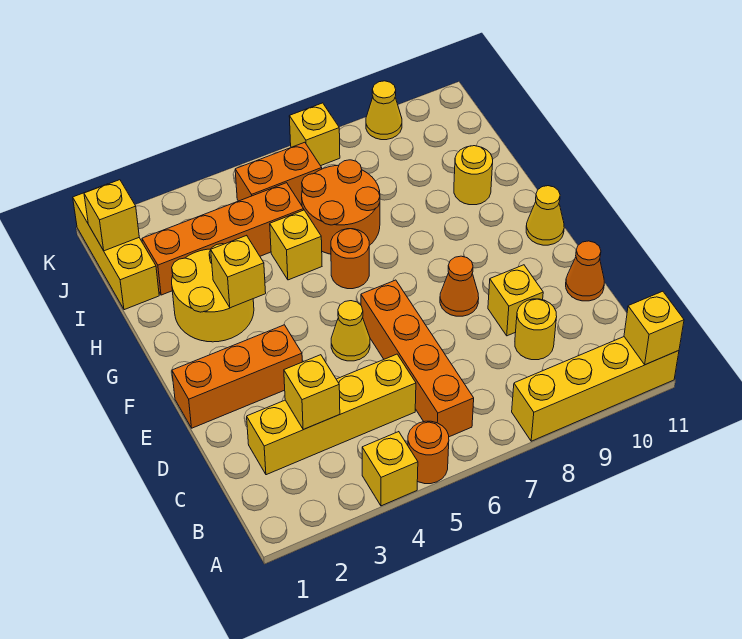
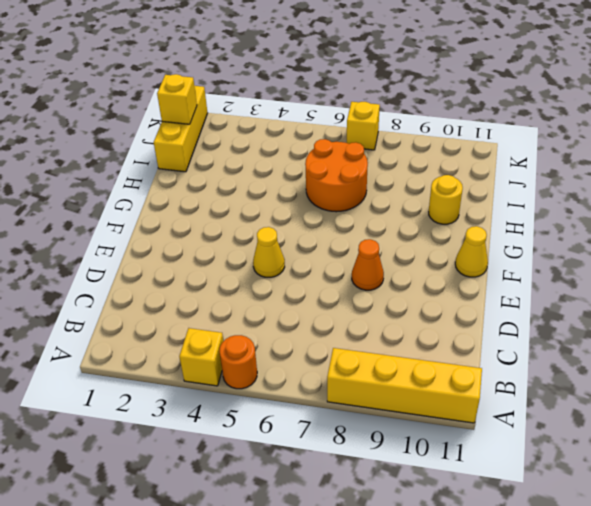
none -> orange 1x4 brick [361,280,474,437]
none -> yellow 1x4 brick [247,354,416,475]
none -> yellow 1x1 round brick [515,299,557,360]

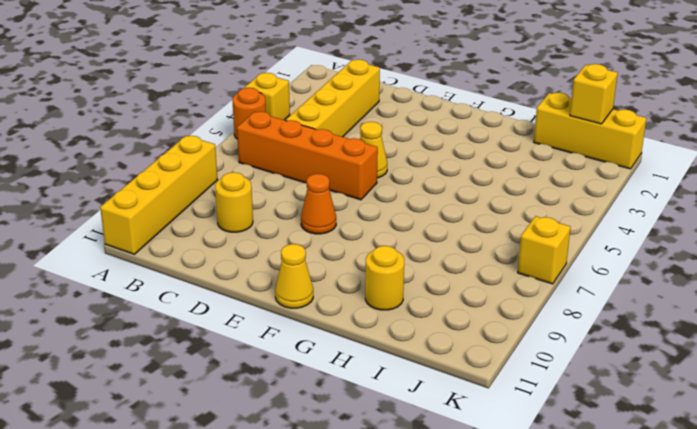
none -> yellow 1x1 brick [488,265,543,336]
none -> orange 1x1 cone [566,241,604,301]
none -> orange 1x3 brick [172,325,302,428]

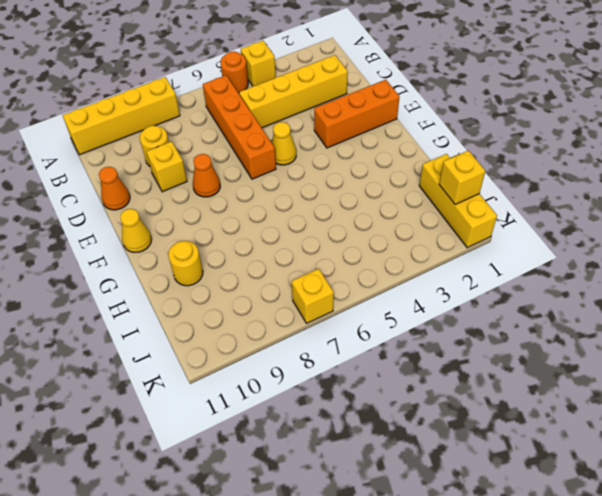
none -> yellow 2x2 round brick [172,244,254,342]
none -> orange 1x1 round brick [331,229,369,289]
none -> yellow 1x1 brick [270,210,322,280]

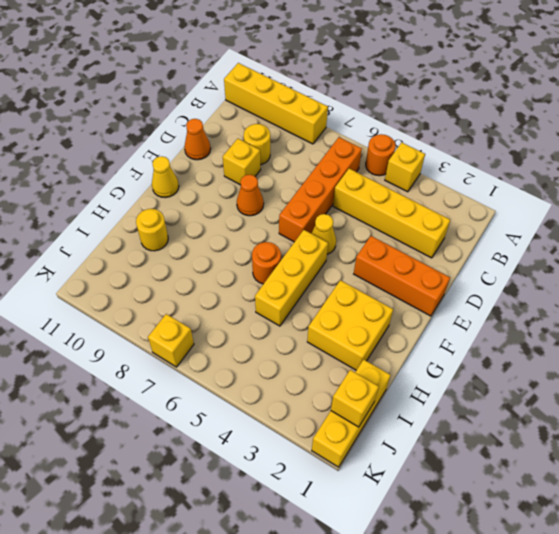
yellow 1x3 brick [255,230,328,326] -> yellow 1x1 brick [270,210,322,280]
yellow 2x2 brick [307,280,393,370] -> yellow 2x2 round brick [172,244,254,342]
none -> orange 2x2 round brick [302,160,380,254]
none -> orange 1x4 brick [142,183,304,295]
none -> orange 1x2 brick [235,142,322,206]

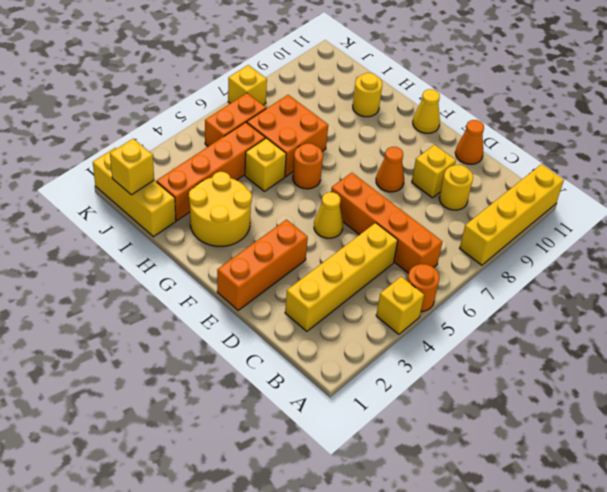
orange 2x2 brick [247,95,328,177] -> orange 2x2 round brick [302,160,380,254]
none -> yellow 1x1 cone [366,81,402,140]
none -> yellow 1x1 brick [624,291,684,365]
none -> yellow 1x1 brick [284,355,340,429]

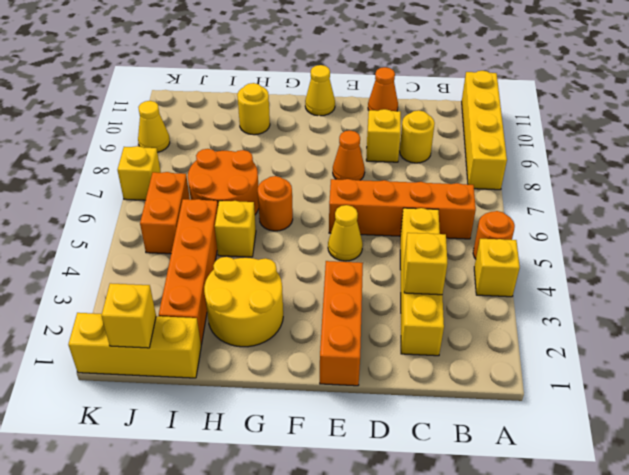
none -> yellow 1x1 brick [624,291,684,365]
none -> yellow 1x1 brick [211,235,266,308]

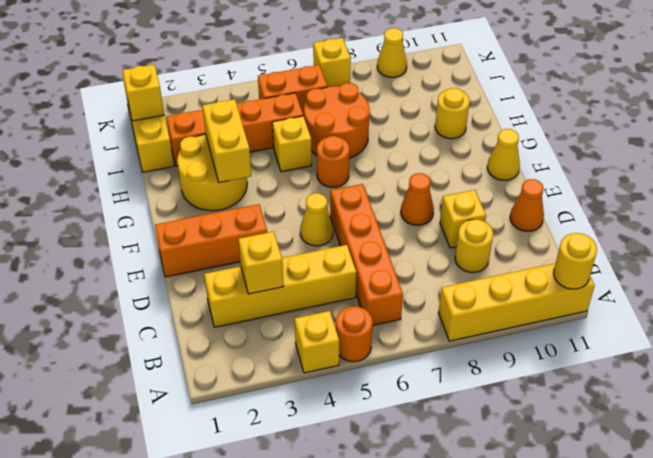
yellow 1x1 round brick [554,233,597,289] -> yellow 1x1 brick [624,291,684,365]
yellow 1x2 brick [203,99,251,183] -> yellow 1x1 brick [211,235,266,308]

